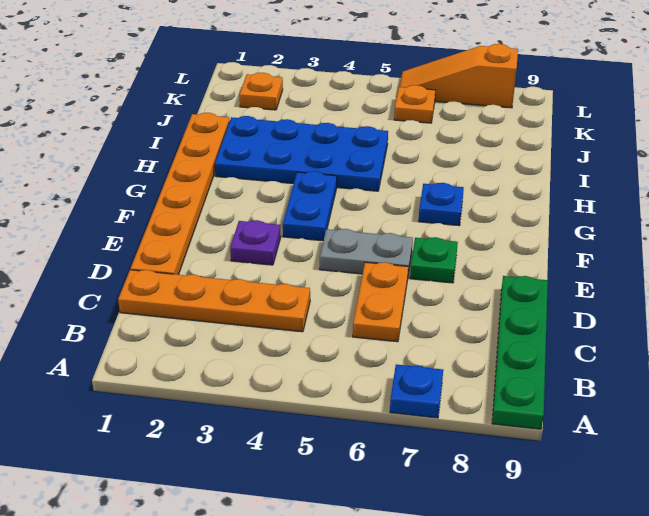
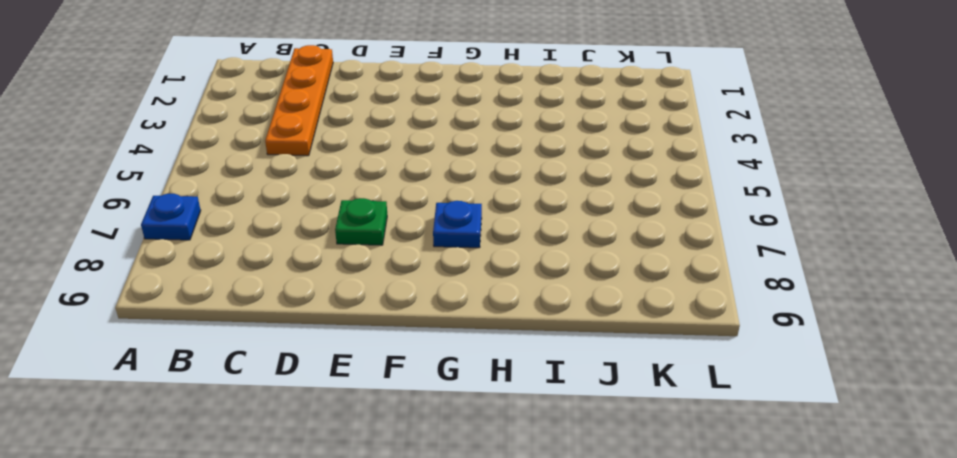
none -> green 1x4 plate [492,276,548,429]
none -> orange 1x2 plate [353,262,408,342]
none -> orange 1x6 plate [130,113,230,275]

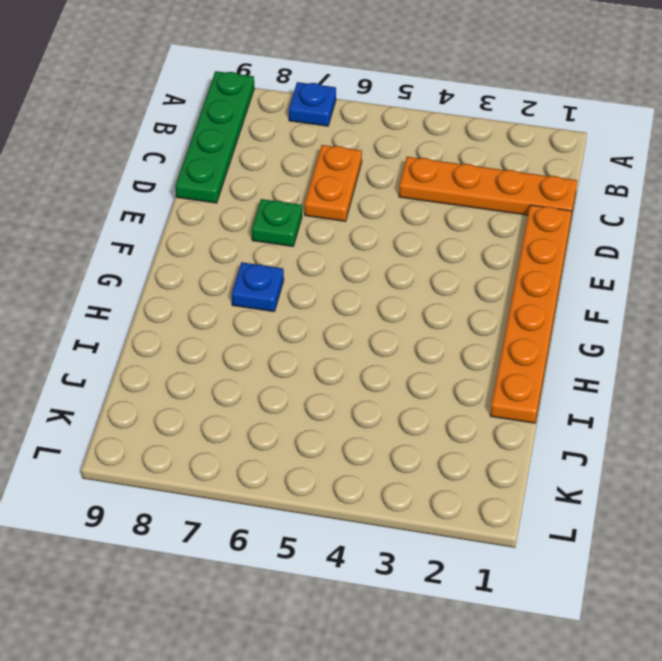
none -> purple 1x1 plate [230,220,281,265]
none -> grey 1x2 plate [320,229,413,274]
none -> blue 1x2 plate [283,171,337,241]

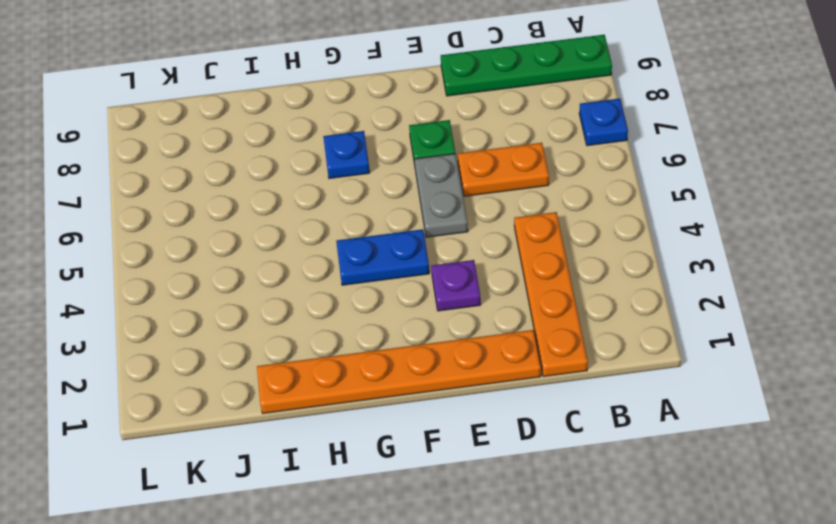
none -> blue 2x4 plate [215,116,388,191]
none -> orange 1x1 plate [239,73,283,110]
none -> orange 1x1 plate [394,85,435,123]

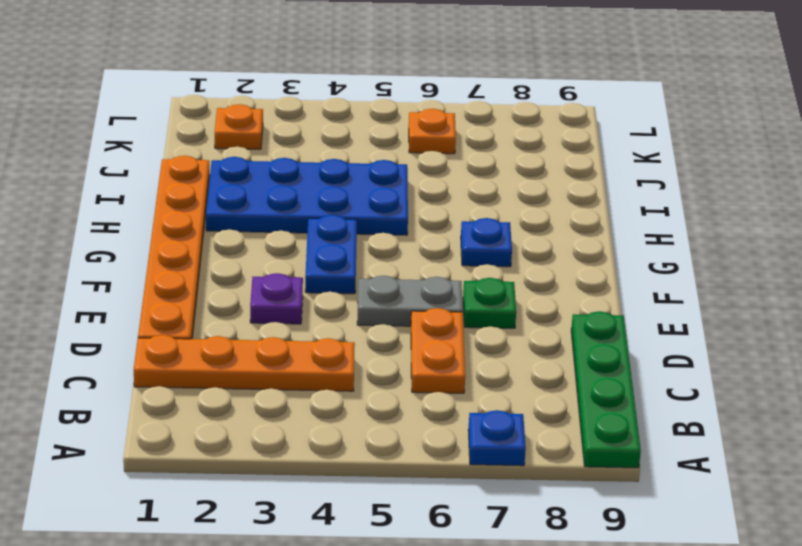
none -> orange 1x3 slope [400,44,518,108]

